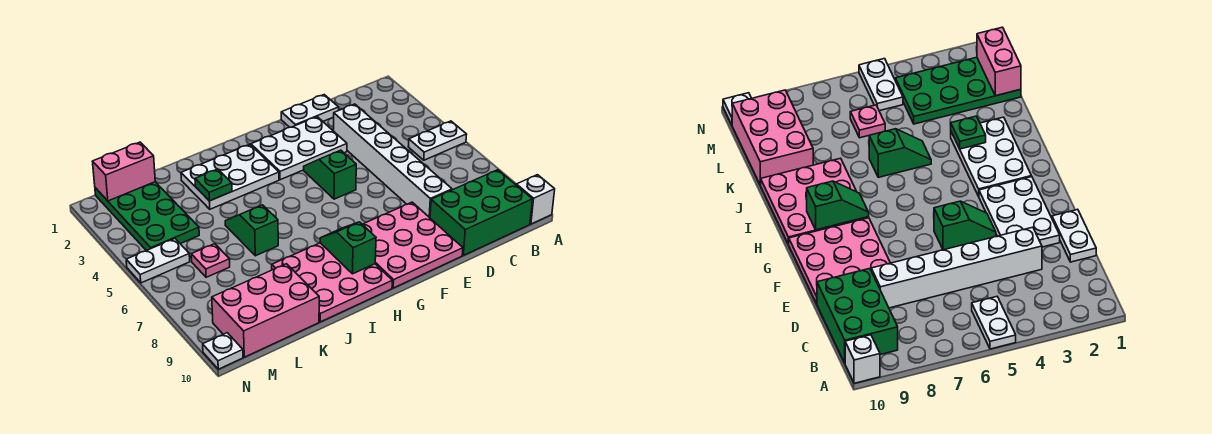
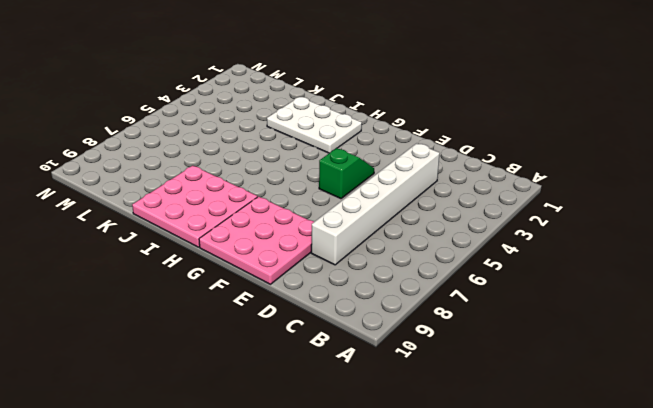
none -> white 1x2 plate [408,121,467,160]
none -> white 1x1 brick [516,175,555,224]
none -> green 2x3 brick [430,170,532,255]

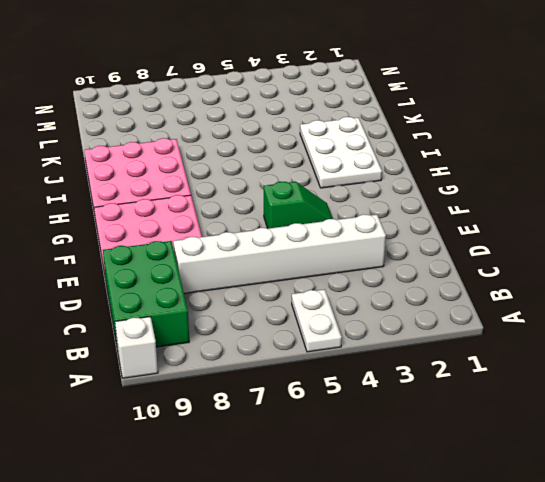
none -> white 1x2 plate [281,95,339,127]
none -> white 2x3 plate [251,117,347,180]
none -> green 1x2 slope [225,205,278,256]

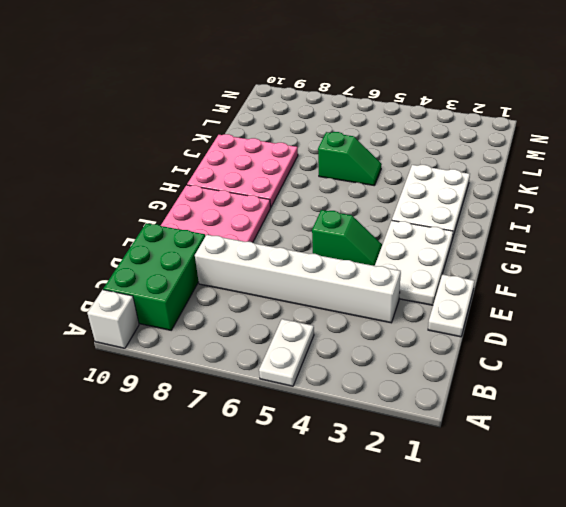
none -> pink 2x3 brick [212,264,319,357]
none -> green 2x4 plate [95,182,199,251]
none -> pink 1x1 plate [191,244,230,277]

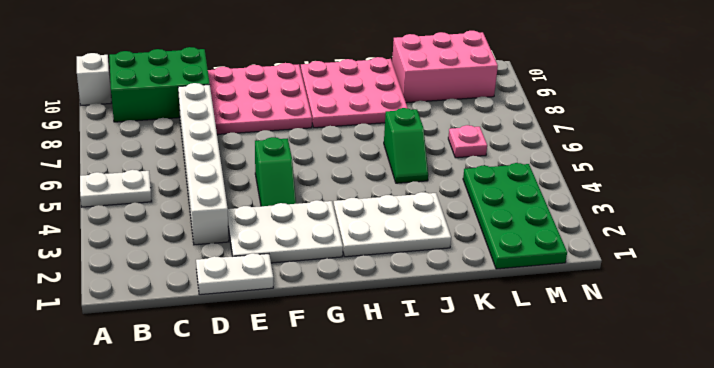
none -> white 1x2 plate [126,239,190,283]
none -> white 1x1 plate [203,333,243,369]
none -> green 1x2 slope [320,222,376,274]

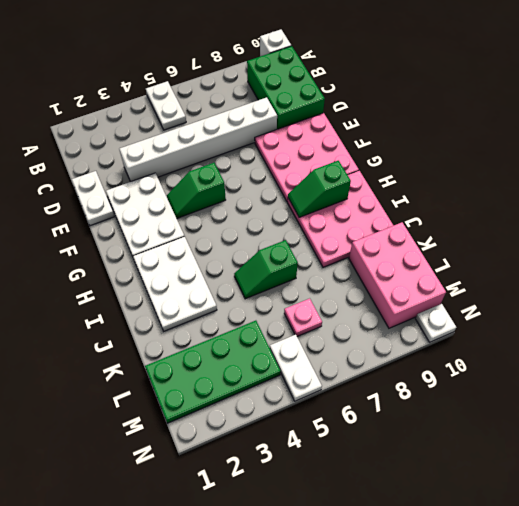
none -> green 1x1 plate [195,169,232,201]
none -> pink 1x2 brick [92,142,155,201]

